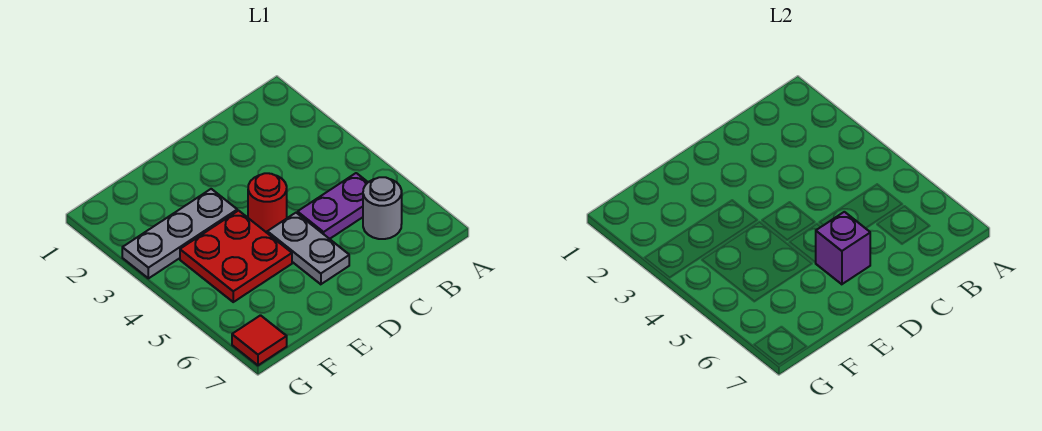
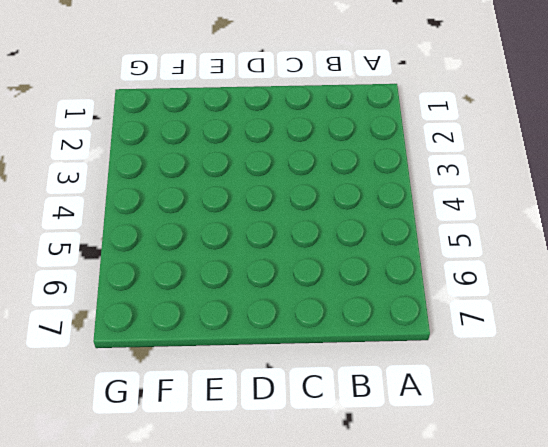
none -> purple 1x2 plate [298,173,368,239]
none -> grey 1x1 round brick [363,177,402,239]

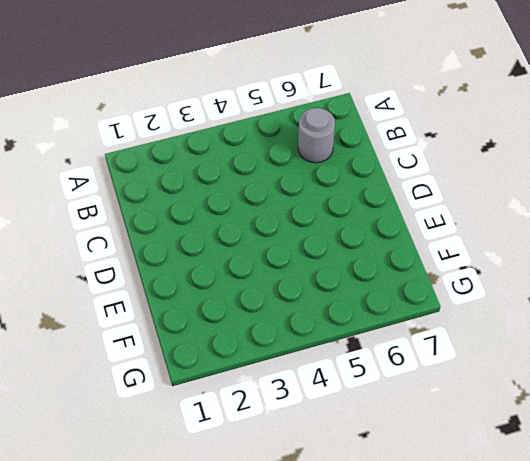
none -> purple 1x2 plate [298,173,368,239]
none -> red 1x1 round brick [248,173,287,233]

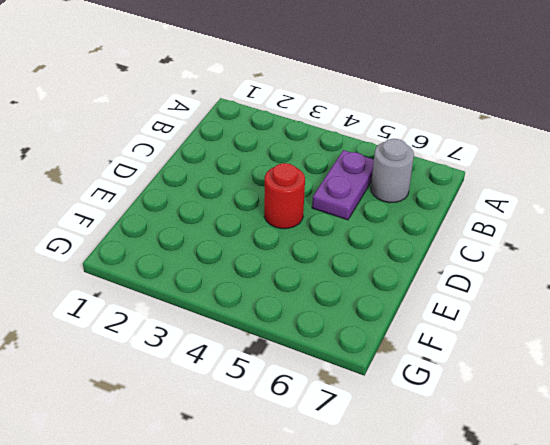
none -> grey 1x2 plate [267,213,349,284]
none -> grey 1x3 plate [122,189,237,278]

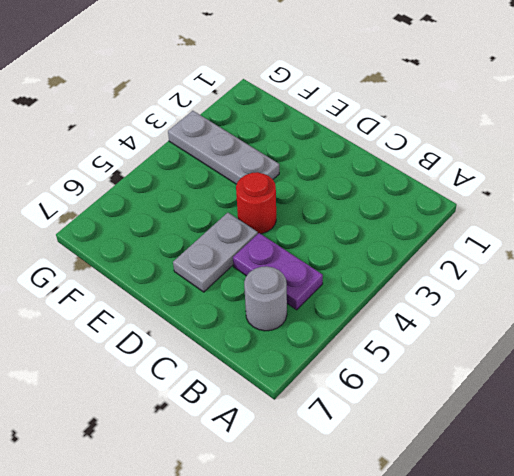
none -> red 2x2 plate [180,211,292,302]
none -> red 1x1 tile [232,315,287,365]

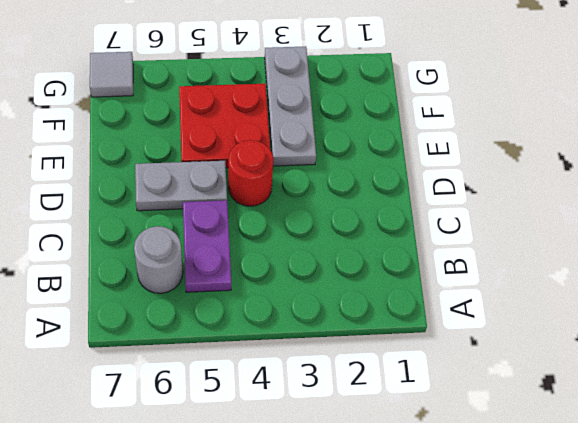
grey 1x1 tile [90,52,133,97] -> red 1x1 tile [232,315,287,365]
none -> purple 1x1 brick [816,212,870,284]

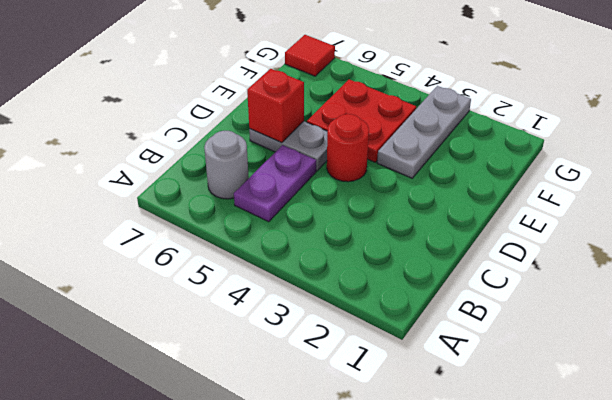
red 1x1 brick [247,69,304,143] -> purple 1x1 brick [816,212,870,284]

